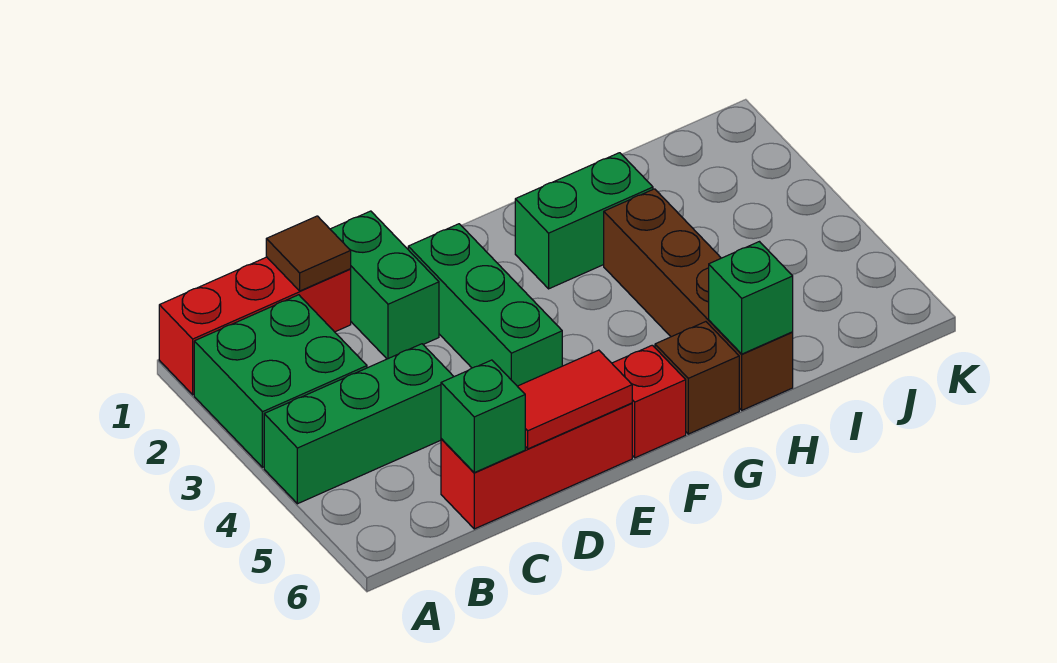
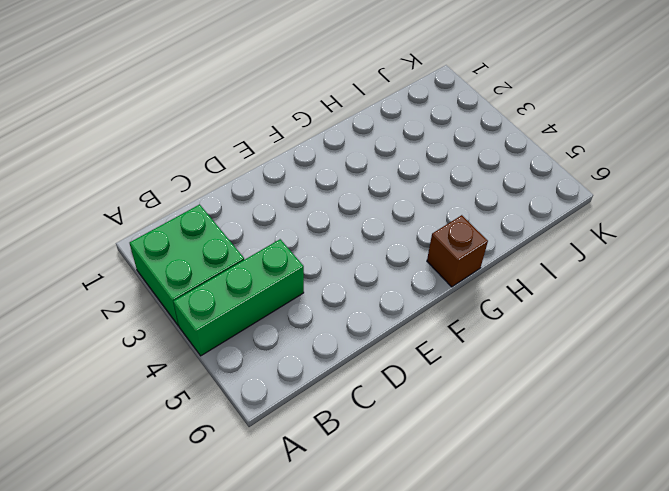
none -> red 1x3 brick [159,257,351,395]
none -> red 1x3 brick [441,403,632,529]
none -> green 1x2 brick [330,211,439,359]

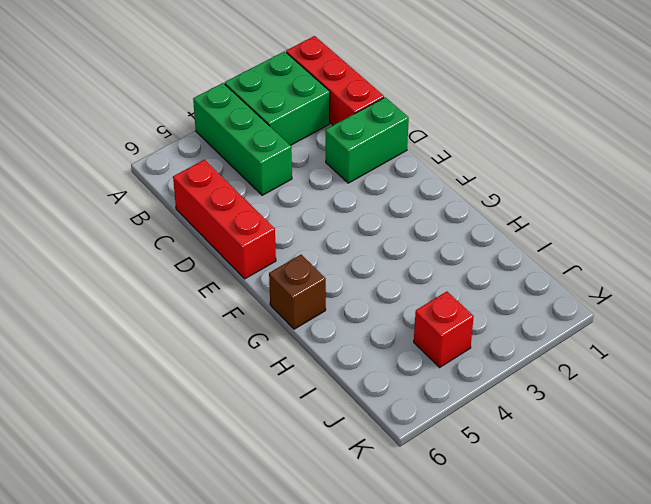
red 1x1 brick [414,292,474,367] -> red 1x1 brick moved to [612,345,686,458]
none -> green 1x3 brick [408,224,562,386]
none -> green 1x2 brick [515,153,653,289]
none -> brown 1x4 brick [604,189,793,410]

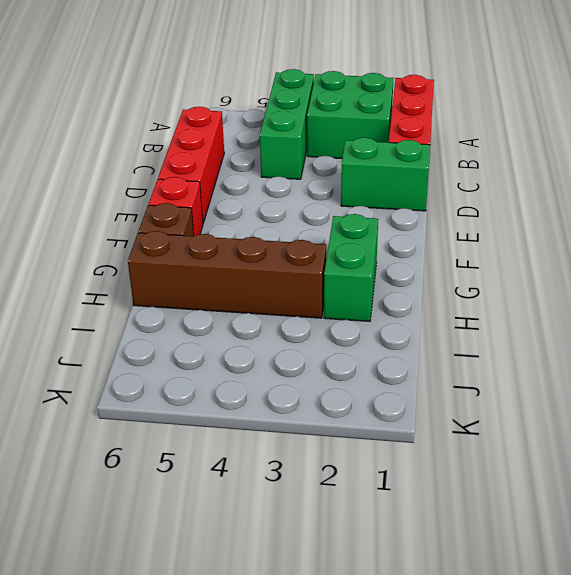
none -> green 1x3 brick [408,224,562,386]
none -> brown 1x1 tile [266,216,351,291]
none -> green 1x1 brick [441,360,525,473]

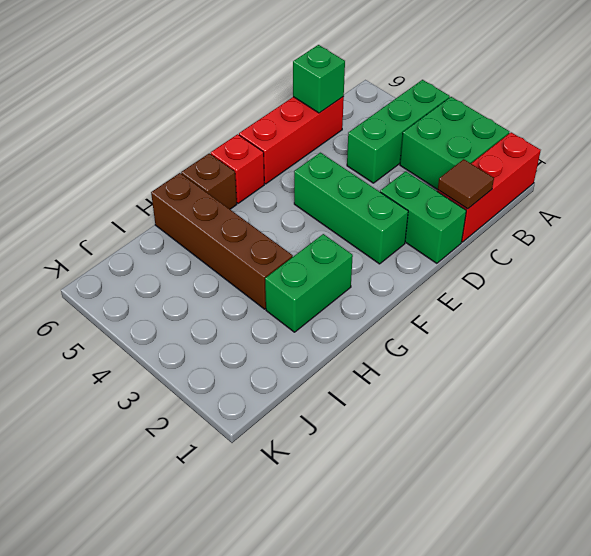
none -> red 1x2 tile [517,350,632,449]
none -> green 1x1 brick [709,242,793,354]

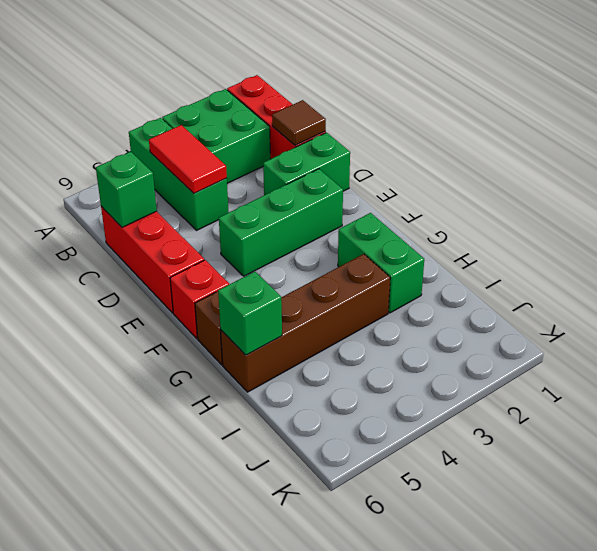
red 1x2 tile [149,125,227,193] -> red 1x2 tile moved to [517,350,632,449]

